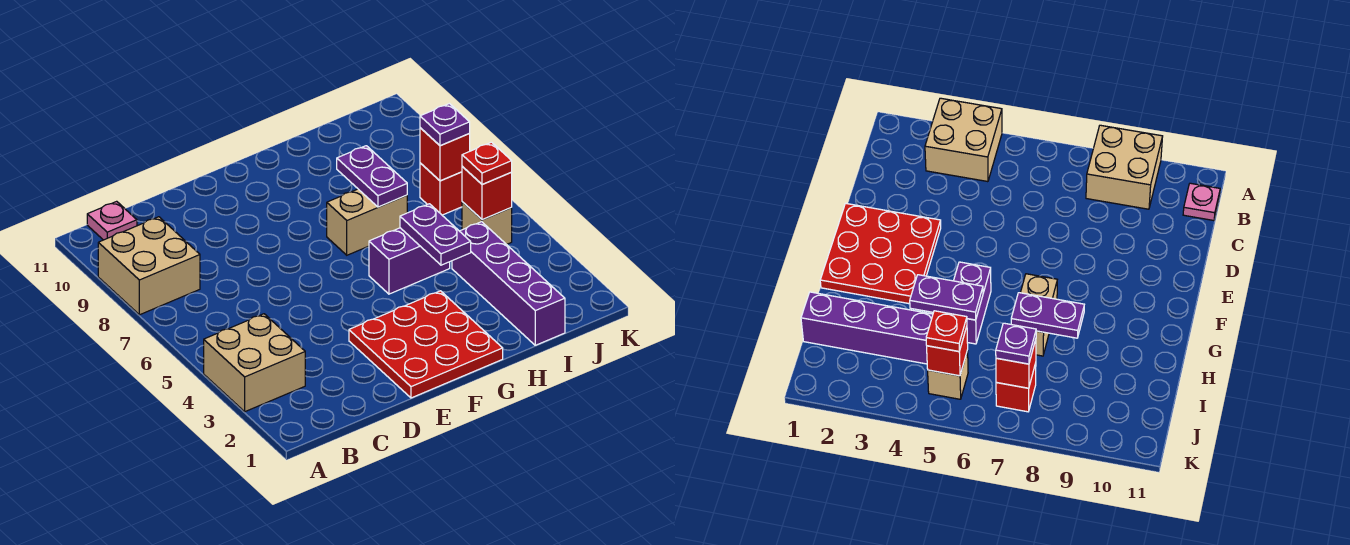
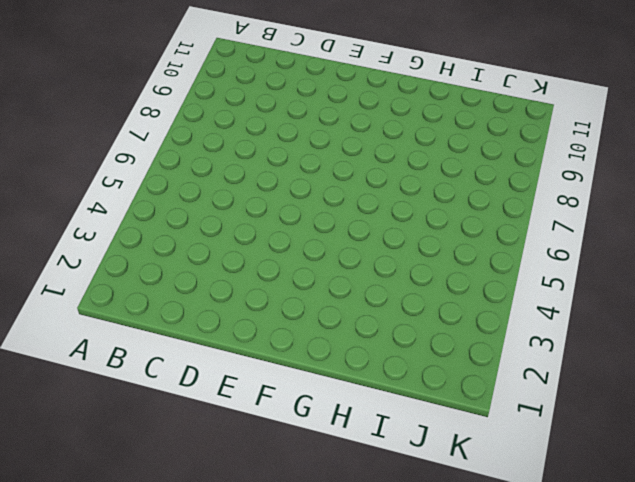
none -> tan 2x2 brick [204,314,305,412]
none -> tan 2x2 brick [98,217,200,315]
none -> pink 1x1 plate [87,201,137,240]

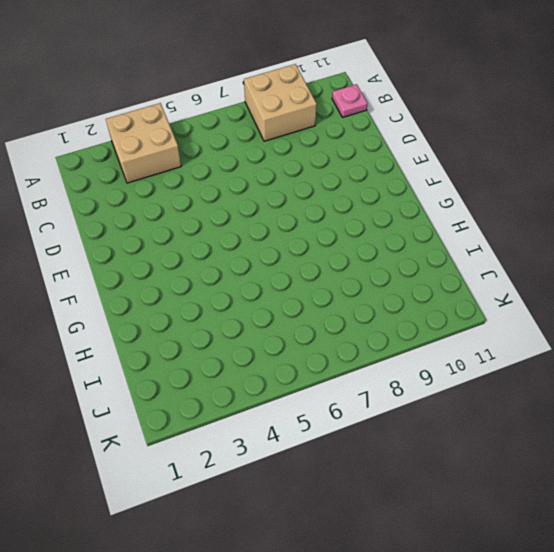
none -> red 3x3 plate [349,291,503,398]
none -> purple 1x2 brick [369,228,450,294]
none -> tan 1x2 brick [327,189,407,255]

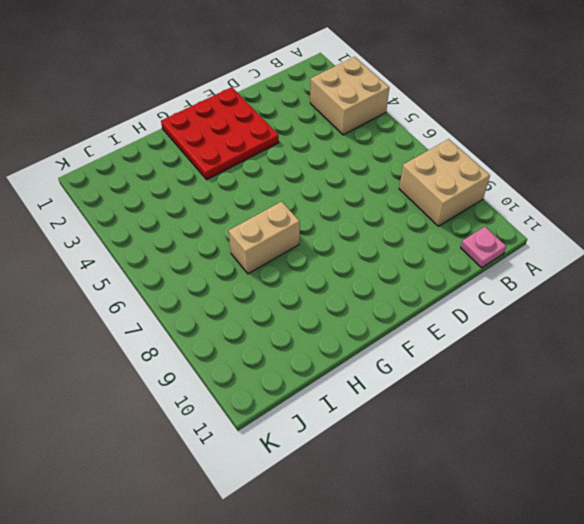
none -> purple 1x2 brick [369,228,450,294]
none -> purple 1x4 brick [452,222,565,345]
none -> tan 1x1 brick [462,202,512,245]

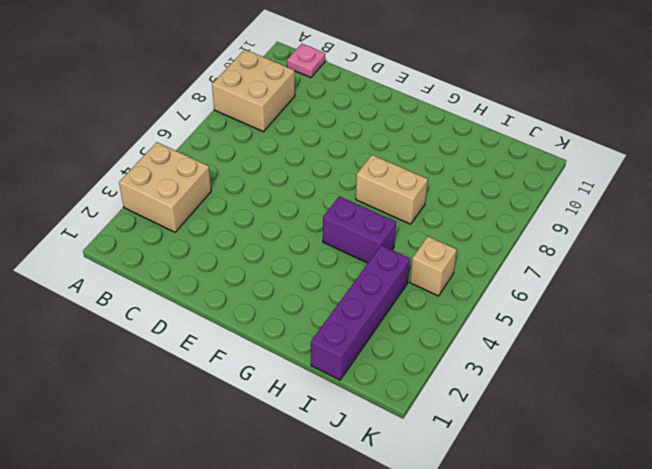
none -> red 3x3 plate [349,291,503,398]
none -> red 1x1 brick [420,163,462,215]
none -> purple 1x2 plate [400,204,471,265]

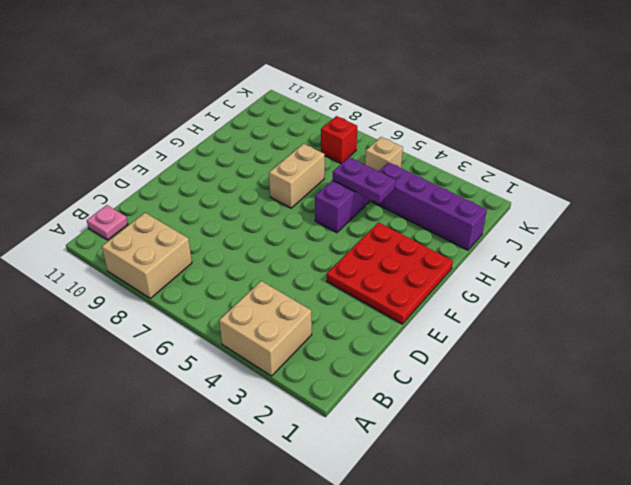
none -> purple 1x2 plate [337,146,407,207]
none -> red 1x1 brick [462,167,512,220]
none -> red 1x1 brick [420,128,470,181]

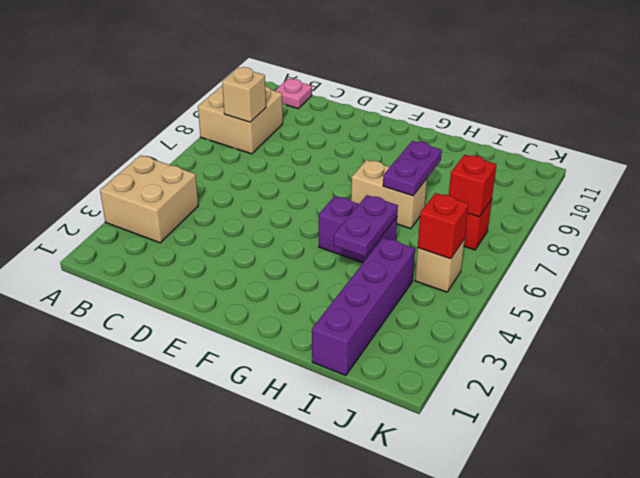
tan 1x1 brick [222,67,266,122] -> none
none -> red 3x3 plate [349,291,503,398]
none -> red 1x1 plate [462,142,512,185]
none -> purple 1x1 plate [420,104,470,146]

